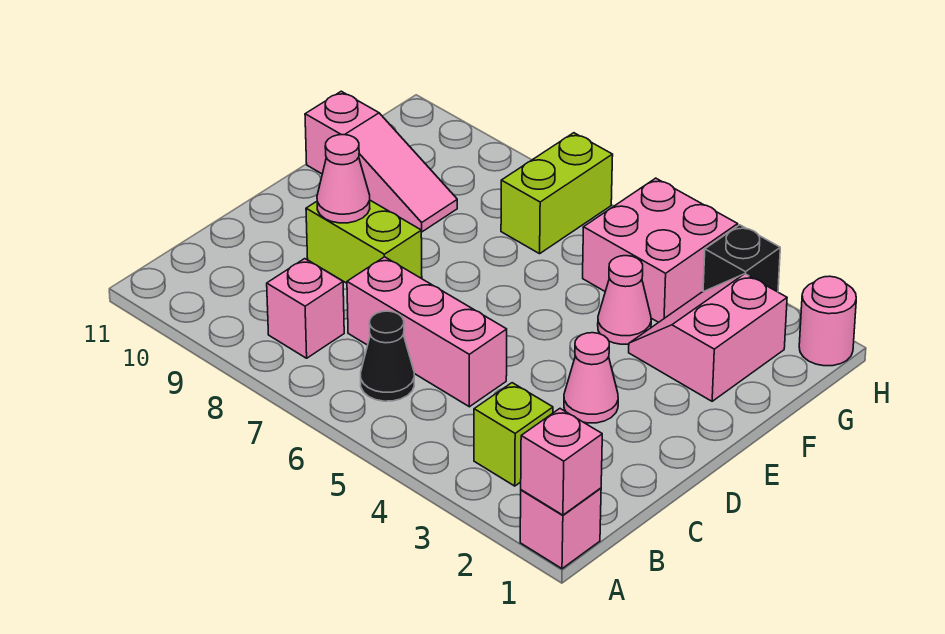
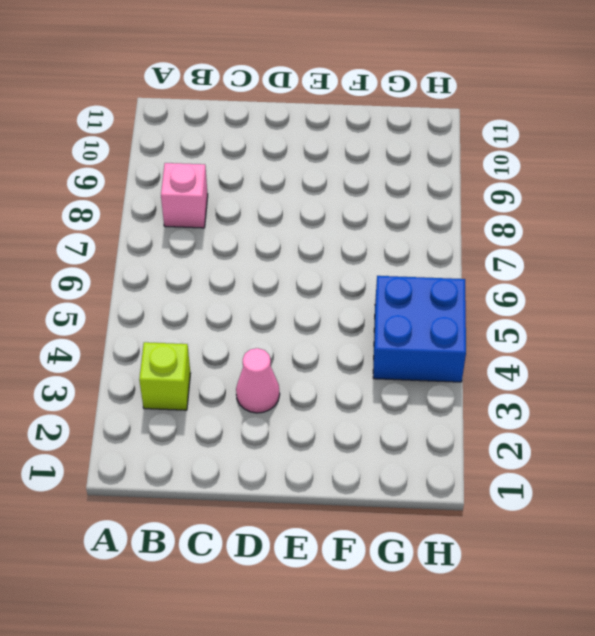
blue 2x2 brick [373,276,466,382] -> pink 2x2 brick [583,178,738,322]
none -> pink 1x1 brick [520,488,601,569]
none -> black 1x1 cone [361,311,414,401]
none -> pink 1x3 brick [347,257,507,407]

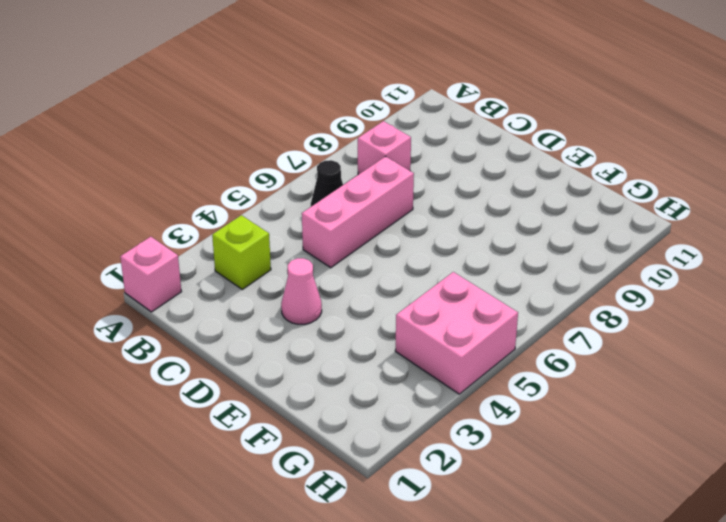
none -> lime 1x2 brick [306,200,422,283]
none -> pink 2x2 slope [629,274,787,401]
none -> pink 1x1 cone [598,256,651,344]

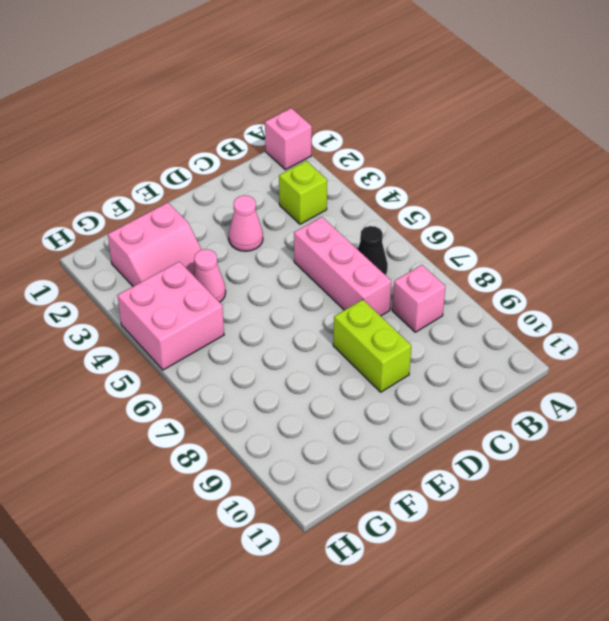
none -> pink 1x3 slope [305,91,457,232]
none -> lime 1x2 brick [501,133,613,254]
none -> pink 1x1 round brick [799,276,856,366]

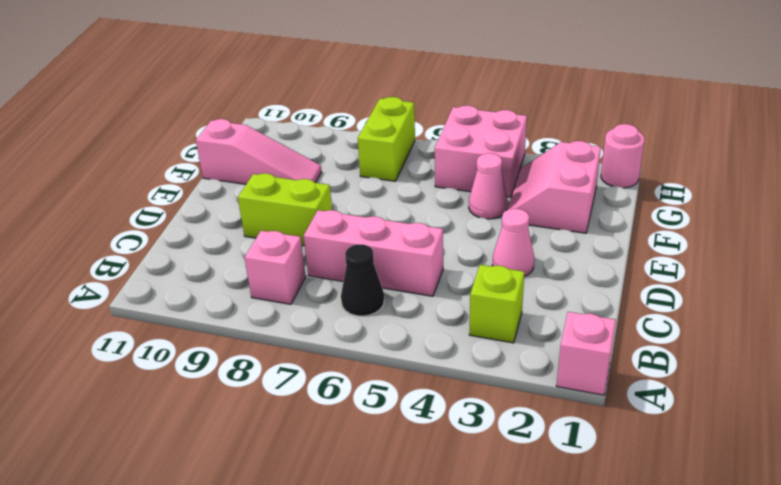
none -> black 1x1 brick [703,225,780,292]
none -> pink 1x1 brick [521,409,602,515]
none -> pink 1x1 cone [317,135,370,223]

